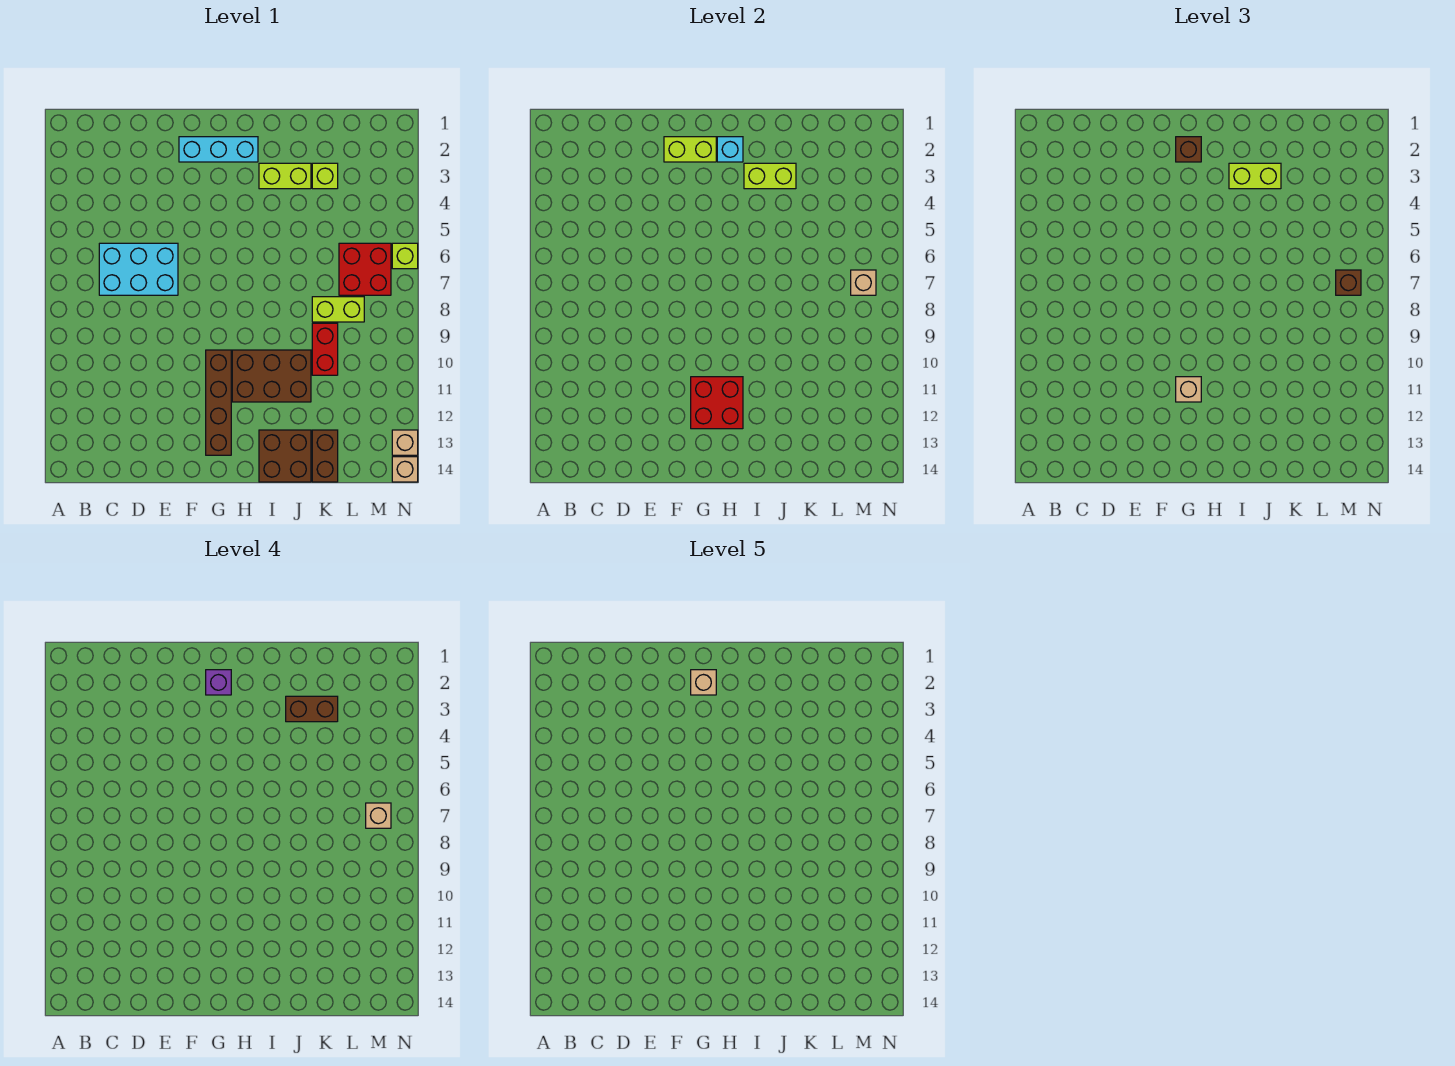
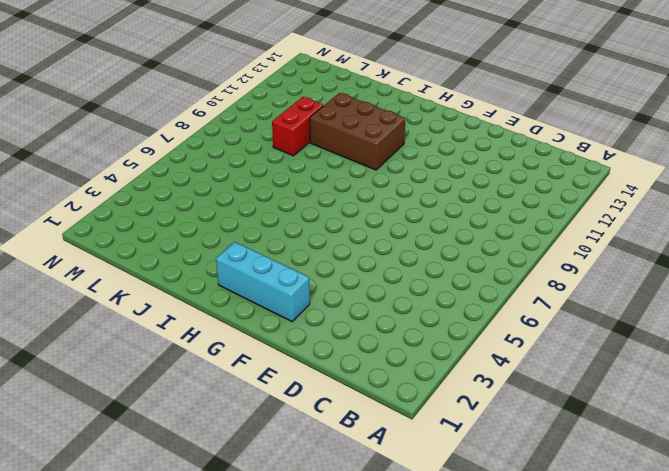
none -> cyan 2x3 brick [99,243,178,295]
none -> brown 1x4 brick [206,350,231,455]
none -> lime 1x2 brick [259,163,311,189]

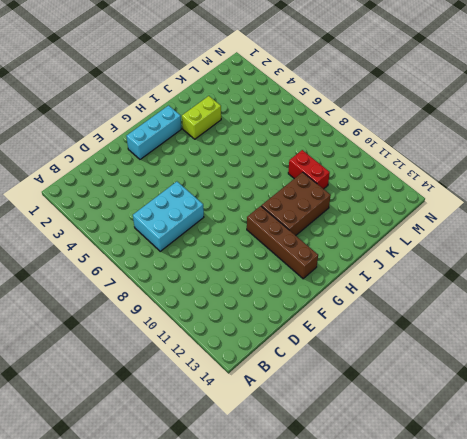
none -> brown 2x2 brick [259,430,311,482]
none -> lime 1x1 brick [312,163,338,189]
none -> lime 1x2 brick [312,297,364,322]

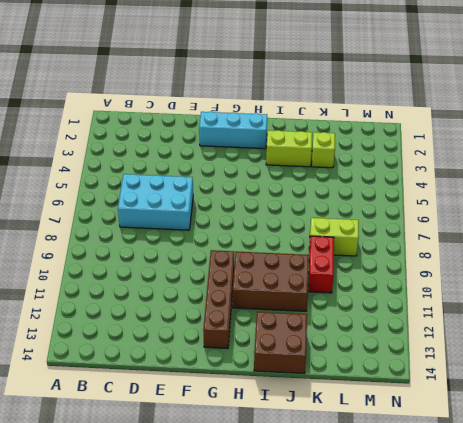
none -> brown 1x2 brick [312,430,338,482]
none -> red 2x2 brick [339,243,391,295]
none -> lime 1x1 brick [392,243,418,269]

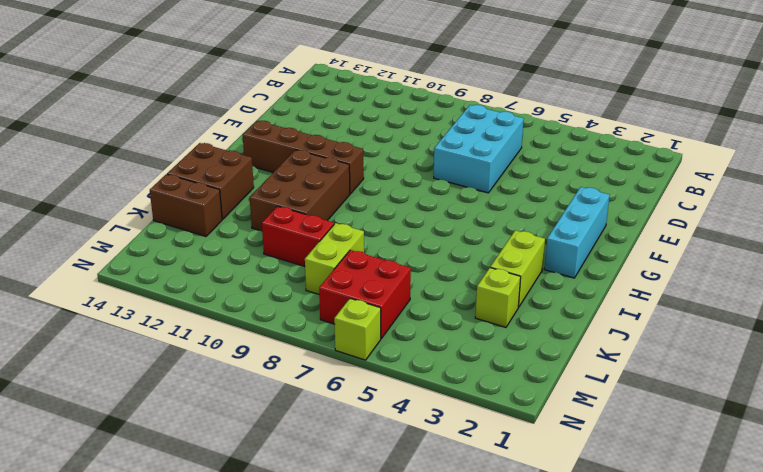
none -> tan 1x1 brick [392,430,418,455]
none -> tan 1x1 brick [392,457,418,482]
none -> lime 1x2 brick [664,137,716,162]

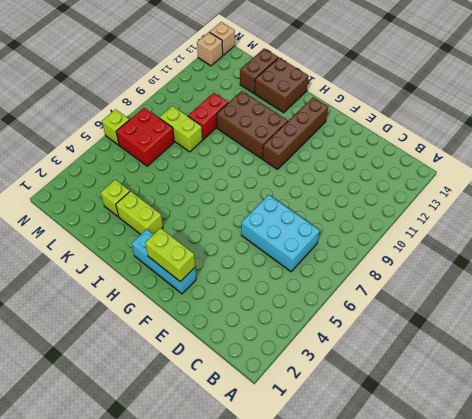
none -> red 2x2 brick [691,377,743,429]
none -> cyan 1x1 brick [717,137,743,162]
none -> lime 1x2 brick [744,163,796,189]

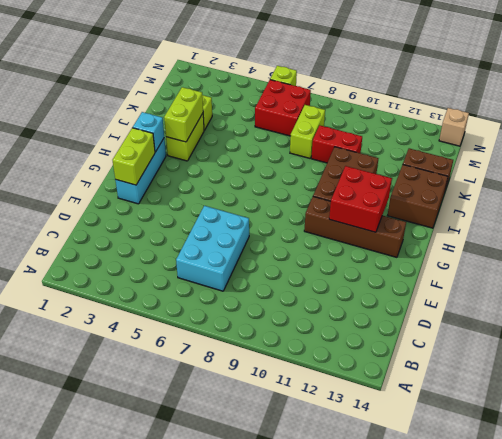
none -> tan 1x1 brick [392,430,418,455]
none -> tan 1x1 brick [851,270,876,295]
none -> brown 1x1 brick [1176,137,1201,162]

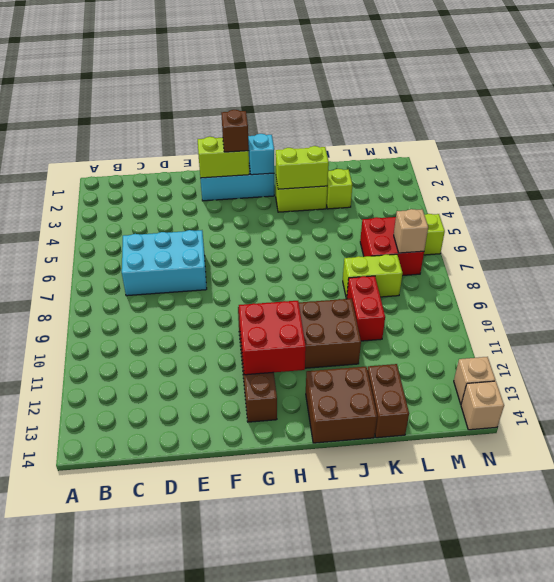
none -> tan 1x1 brick [1176,377,1201,402]
none -> lime 1x2 brick [1229,163,1281,189]
none -> brown 1x1 brick [1336,270,1361,295]

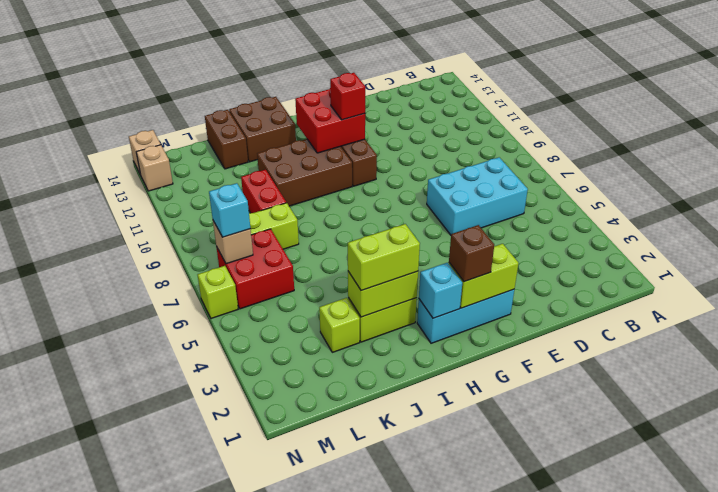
red 1x1 brick [330,73,365,120] -> tan 1x1 brick [1176,377,1201,402]
cyan 1x1 brick [209,183,250,237] -> brown 1x1 brick [1336,270,1361,295]
none -> purple 1x1 brick [206,670,231,695]
none -> brown 1x2 brick [286,696,338,722]
none -> tan 1x1 brick [366,803,391,828]

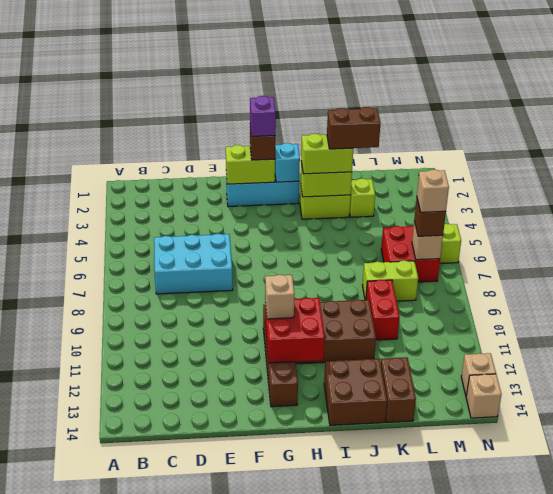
none -> tan 1x1 brick [691,670,716,695]

